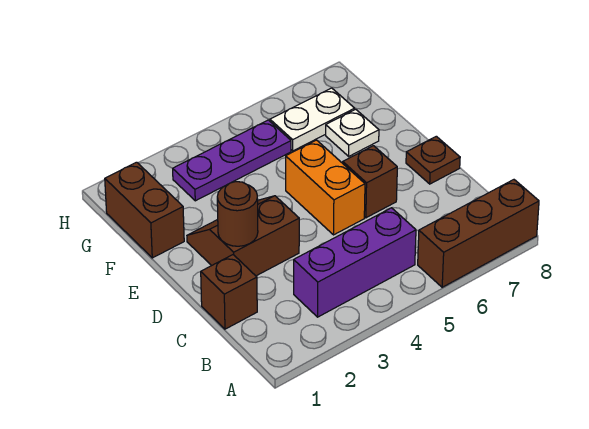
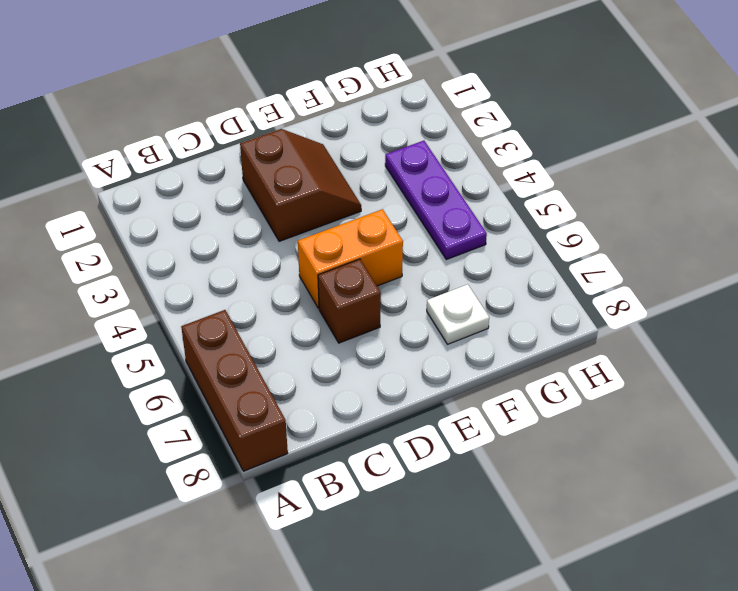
none -> purple 1x3 brick [294,208,416,317]
none -> brown 1x1 brick [201,255,257,329]
none -> brown 1x1 plate [406,136,460,184]

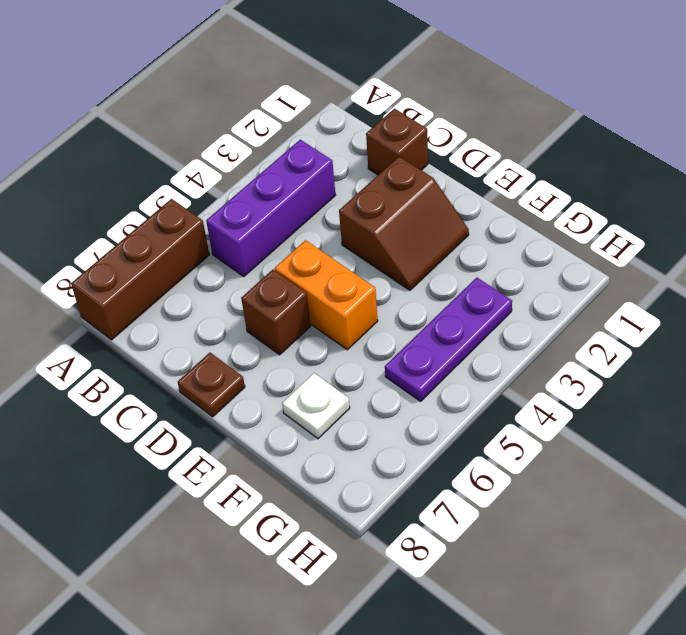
none -> brown 1x2 brick [105,162,184,258]
none -> white 1x2 plate [270,88,355,151]
none -> brown 1x1 round brick [217,182,258,246]

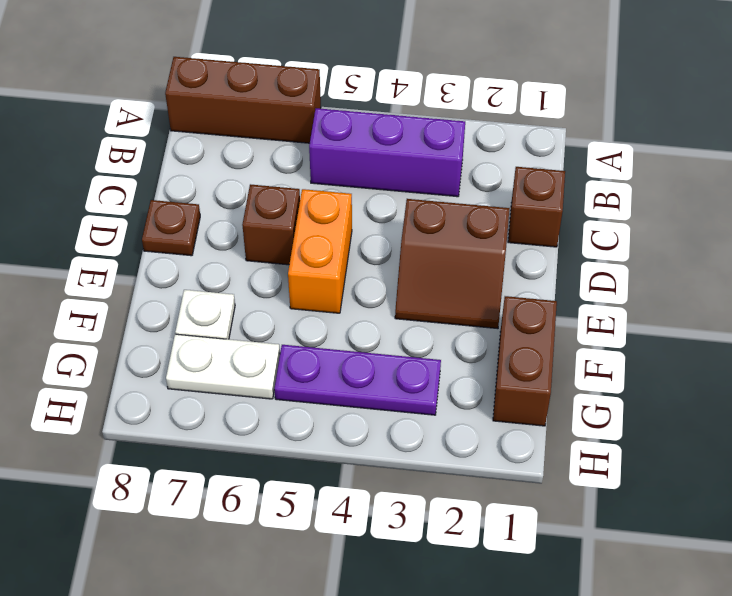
none -> brown 1x1 round brick [217,182,258,246]

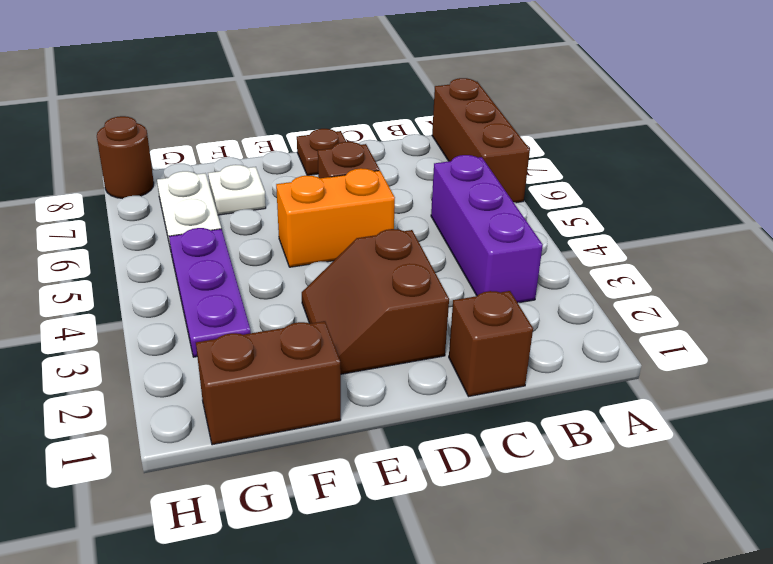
brown 1x1 round brick [97,116,154,199] -> brown 1x1 round brick moved to [217,182,258,246]

